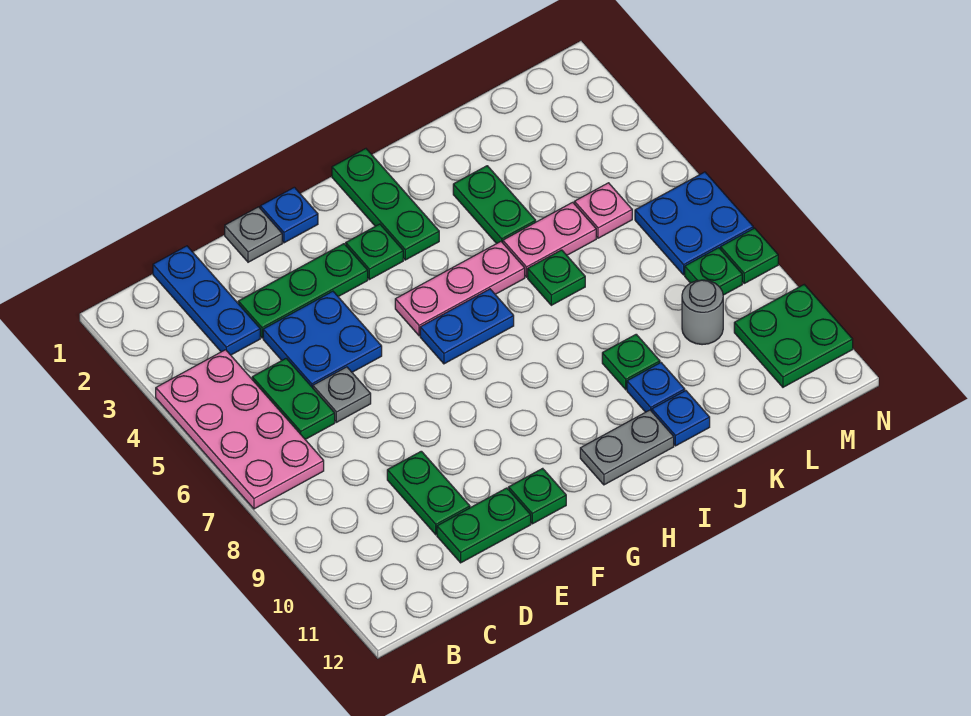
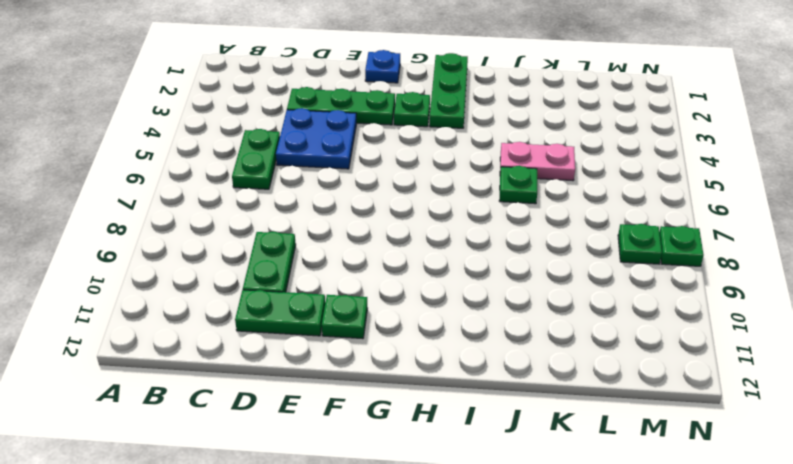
none -> pink 2x4 plate [156,350,324,509]
none -> blue 1x3 plate [153,246,260,355]
none -> grey 1x1 plate [313,367,371,422]

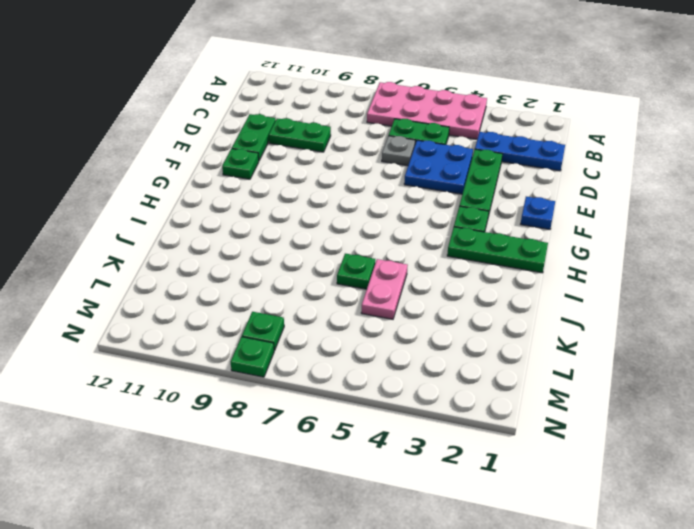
none -> grey 1x1 plate [225,207,282,262]
none -> pink 1x3 plate [395,242,525,336]
none -> blue 1x2 plate [420,289,514,364]

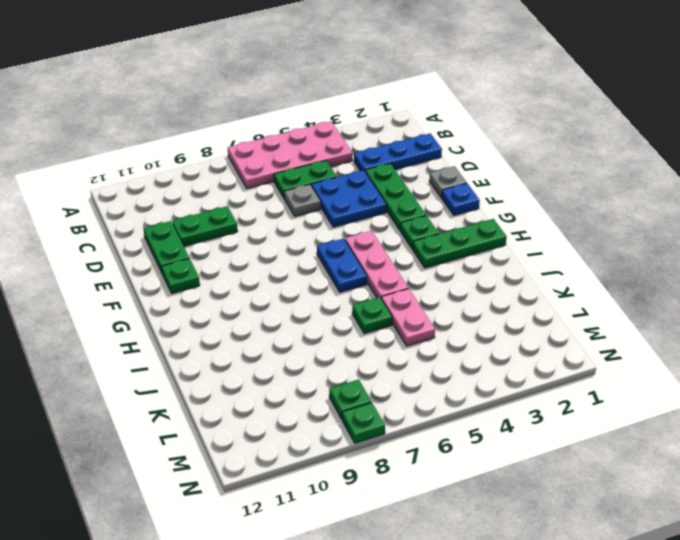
none -> grey 1x2 plate [580,410,674,485]
none -> green 1x2 plate [453,166,536,244]
none -> green 1x1 plate [602,334,660,390]

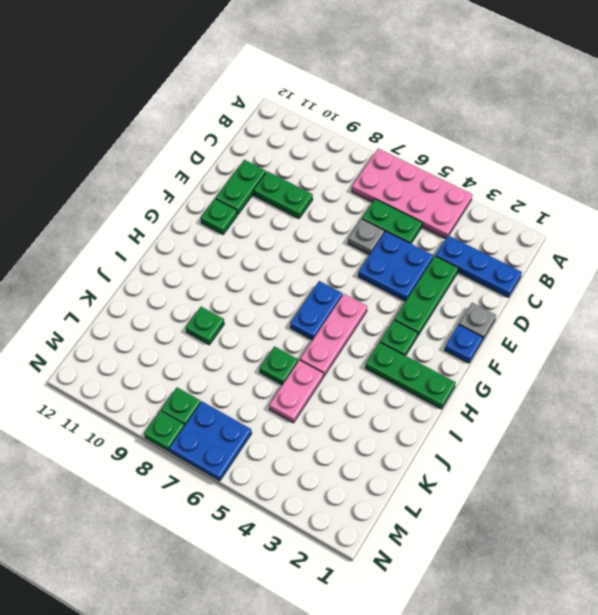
none -> grey 1x2 plate [580,410,674,485]
none -> green 1x2 plate [453,166,536,244]
none -> blue 1x1 plate [627,363,685,412]

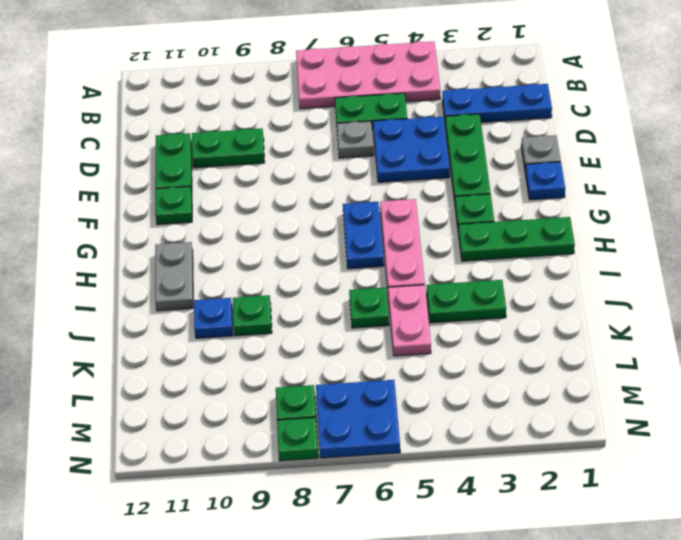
none -> blue 1x1 plate [652,391,710,446]
none -> pink 1x1 plate [574,183,632,238]
none -> grey 1x1 round brick [682,280,723,345]

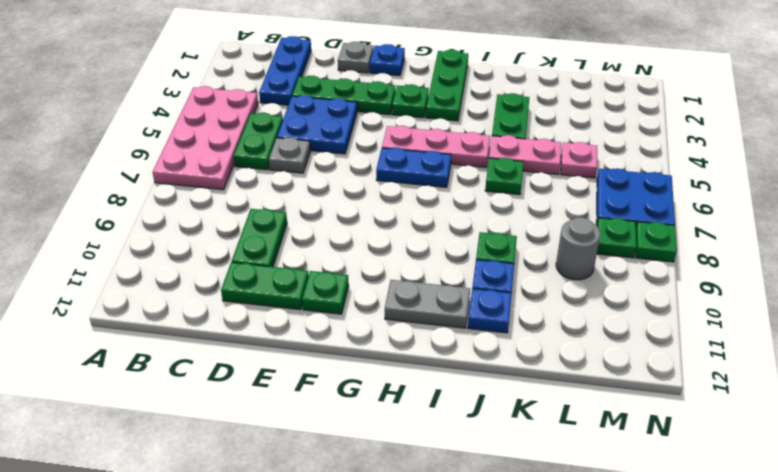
none -> green 2x2 plate [734,285,853,387]

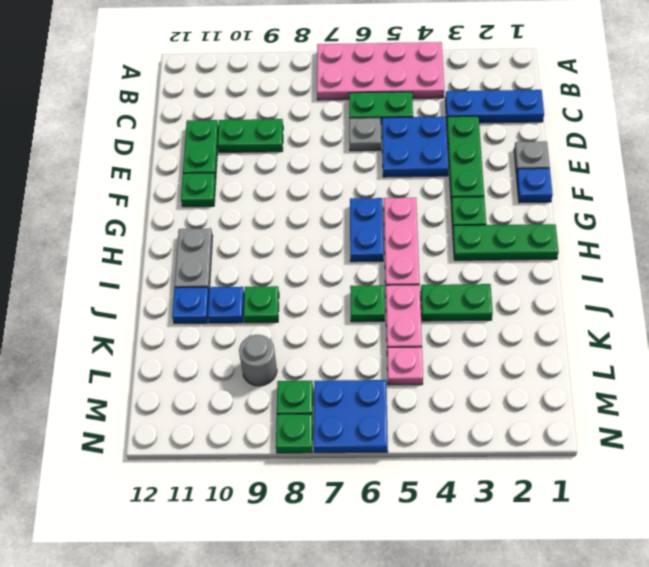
none -> green 2x2 plate [734,285,853,387]

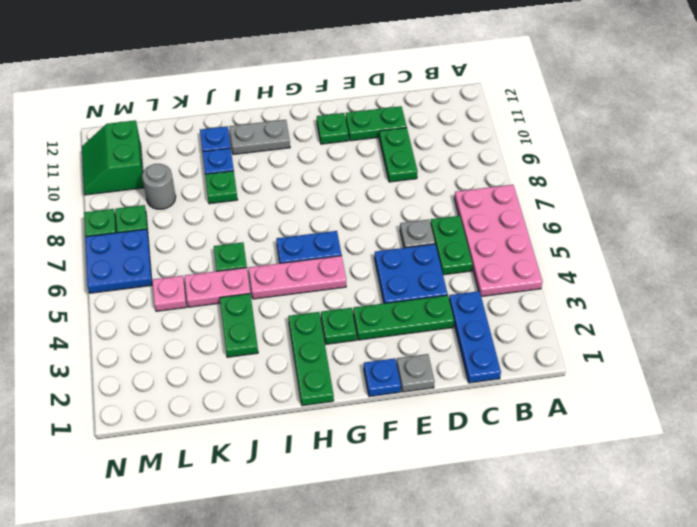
green 2x2 slope [82,120,144,195] -> green 2x2 plate [734,285,853,387]

